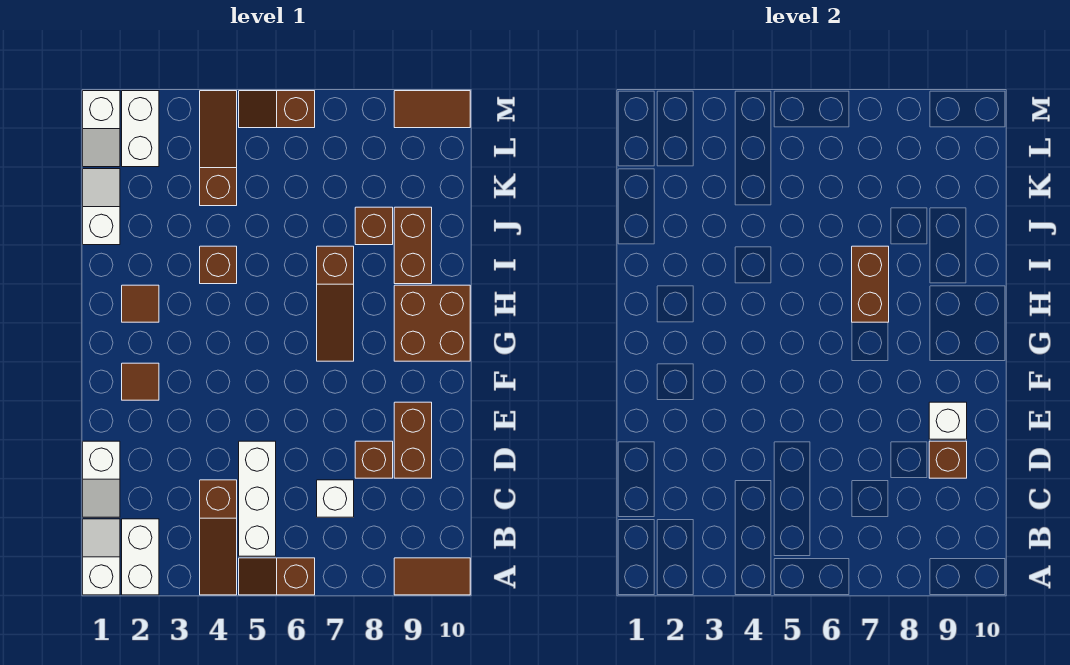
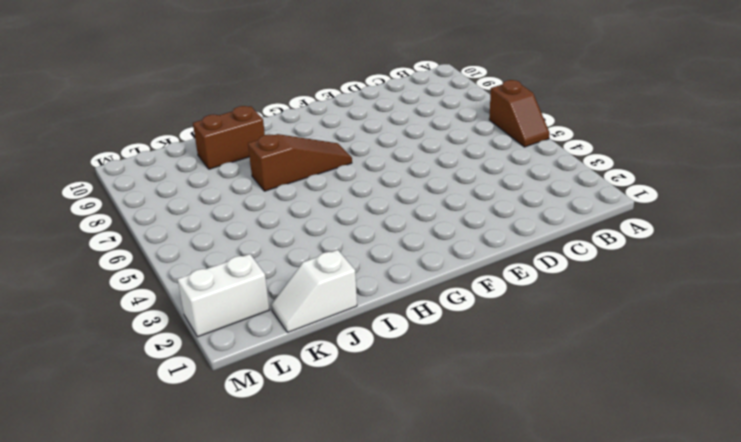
none -> white 1x2 slope [83,519,120,595]
none -> white 1x2 brick [122,519,159,595]
none -> brown 1x3 slope [200,480,237,595]

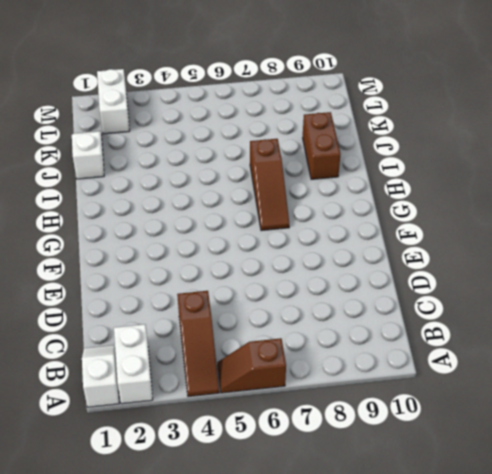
none -> brown 1x2 tile [394,558,470,595]
none -> white 1x3 brick [239,441,276,556]
none -> white 1x2 slope [83,441,120,517]

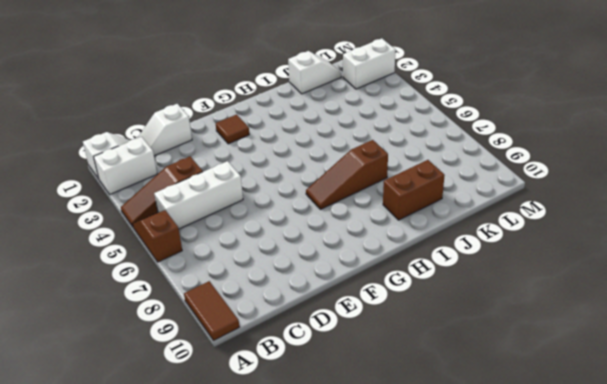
none -> white 1x1 brick [317,480,354,517]
none -> brown 1x1 brick [355,441,393,478]
none -> brown 1x2 brick [394,402,432,478]

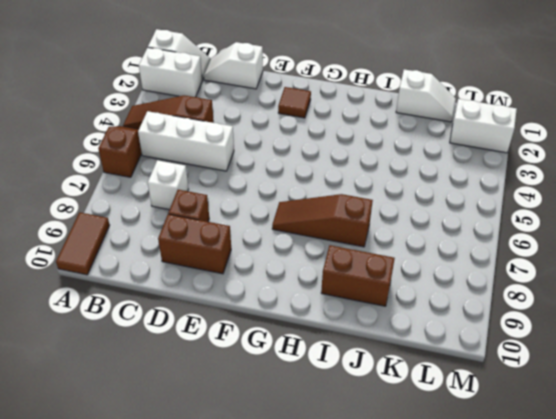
none -> brown 2x2 brick [394,285,470,361]
none -> brown 1x1 tile [122,285,159,322]
none -> brown 1x1 brick [200,246,237,284]

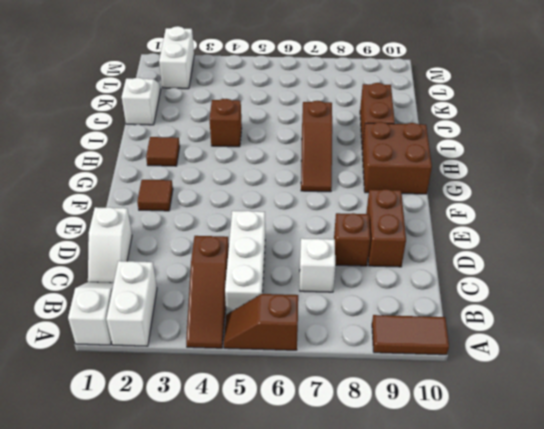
none -> brown 1x1 brick [355,207,393,245]
none -> brown 1x3 slope [200,91,237,206]
none -> white 1x2 slope [83,91,120,167]

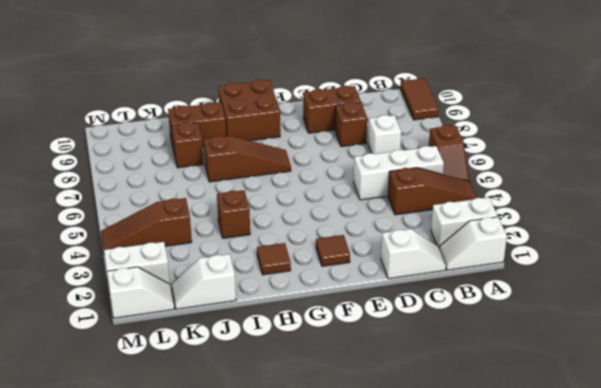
none -> brown 1x2 slope [239,91,315,128]
none -> brown 1x2 tile [394,91,470,128]
none -> brown 1x1 brick [929,441,967,478]

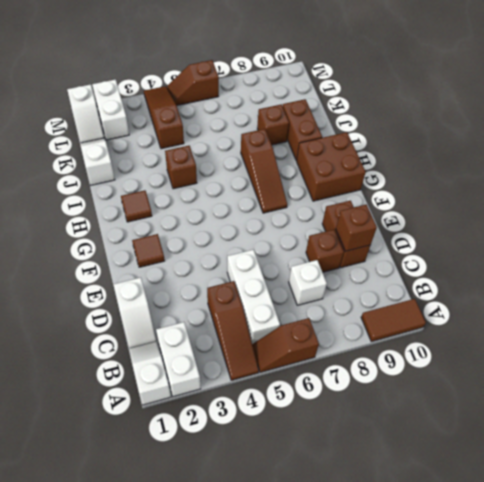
none -> brown 1x2 tile [394,91,470,128]
none -> white 1x1 brick [929,402,967,439]
none -> brown 1x2 brick [852,246,889,322]

